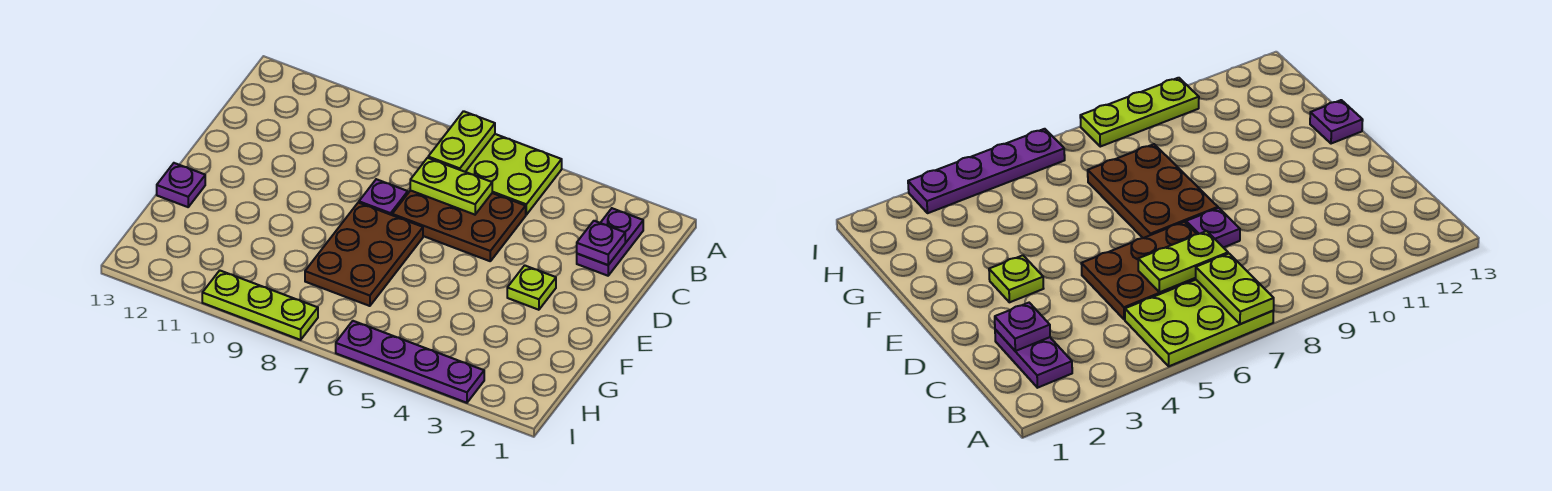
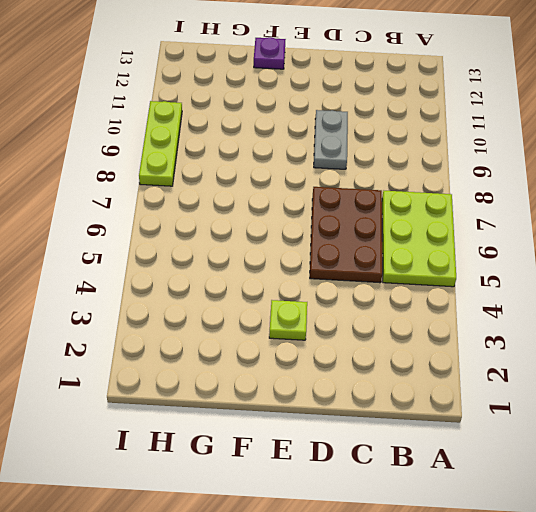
grey 1x2 plate [314,110,348,169] -> none
none -> purple 1x2 plate [577,208,643,276]
none -> purple 1x1 plate [359,179,408,215]
none -> brown 2x3 plate [305,203,423,306]

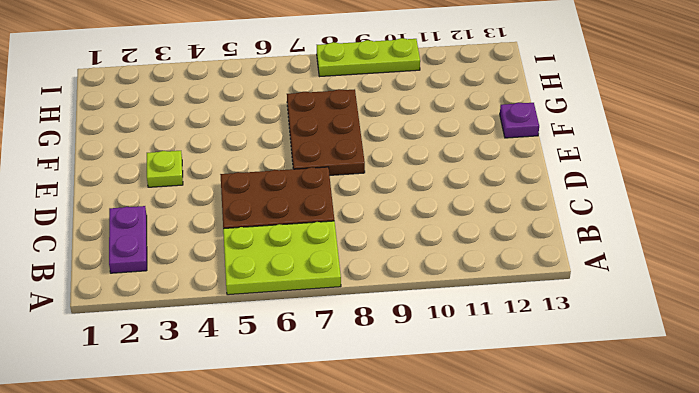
none -> purple 1x1 plate [359,179,408,215]
none -> purple 1x4 plate [336,321,484,403]
none -> lime 1x2 plate [428,111,495,172]

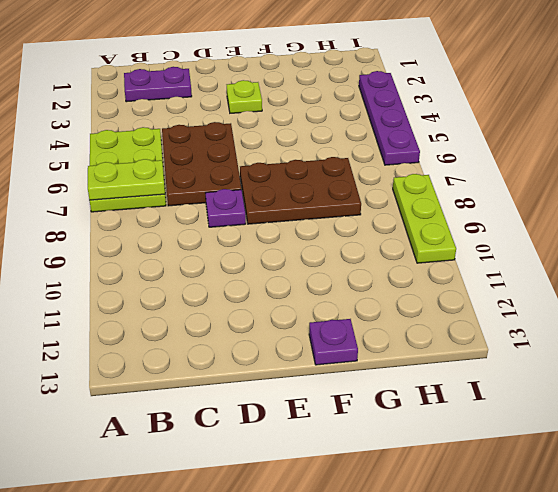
none -> purple 1x1 plate [577,221,625,265]
none -> lime 1x2 plate [410,158,492,215]

